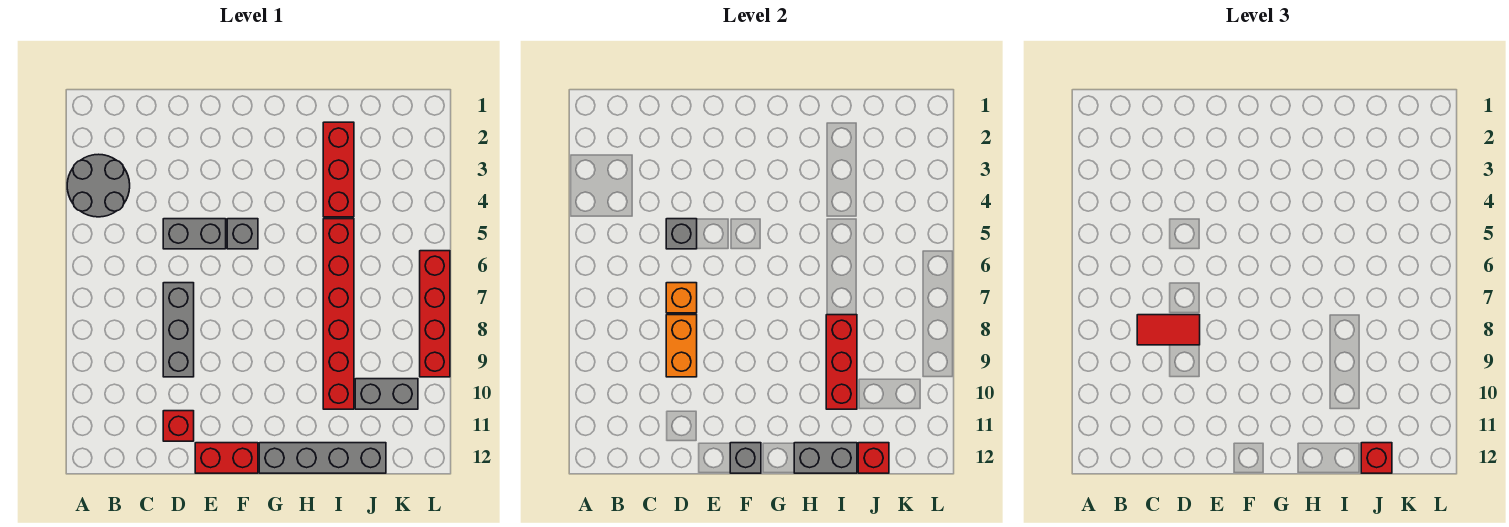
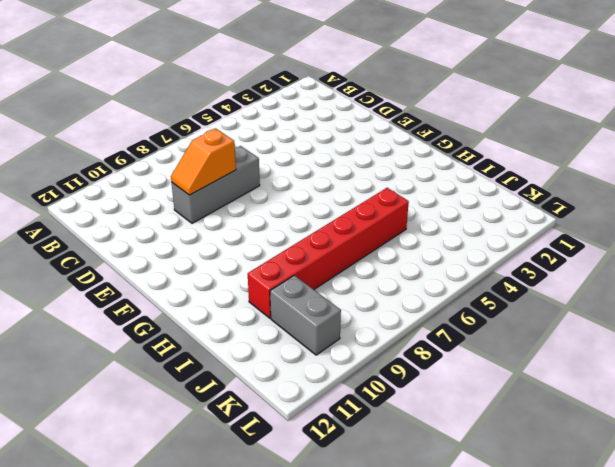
orange 1x2 slope [171,128,236,195] -> orange 1x2 brick [666,315,697,377]
none -> grey 2x2 round brick [67,154,130,217]
none -> grey 1x2 brick [163,219,226,249]
none -> red 1x1 brick [163,411,194,441]

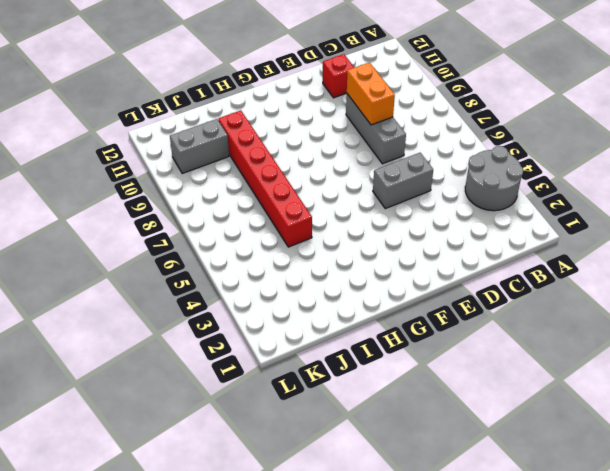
none -> red 1x2 brick [195,443,258,473]
none -> grey 1x1 brick [227,219,258,249]
none -> grey 1x4 brick [259,443,386,473]

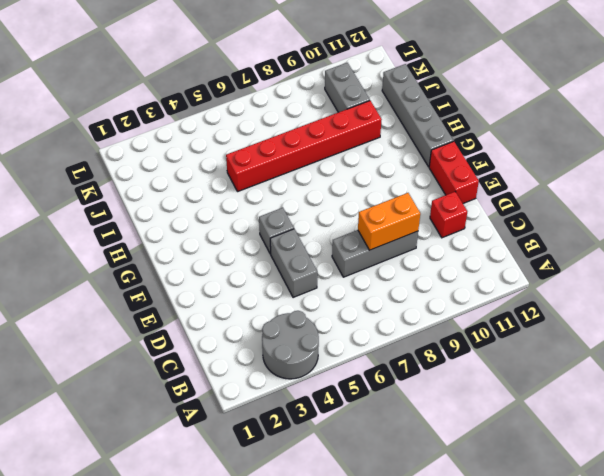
none -> red 1x3 brick [323,122,354,217]
none -> red 1x4 brick [420,251,450,377]
none -> grey 1x1 brick [666,219,697,249]

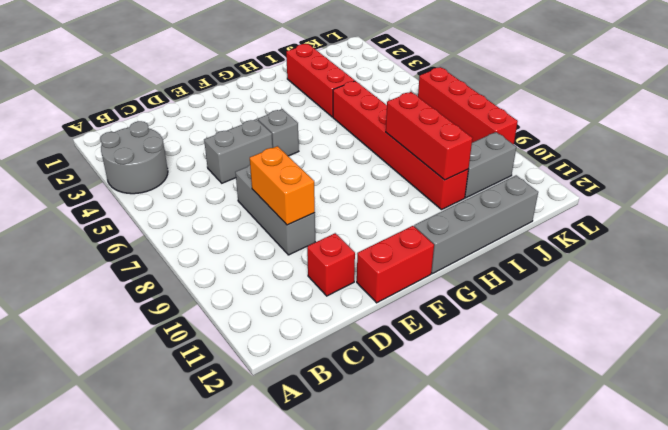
none -> grey 1x1 brick [666,219,697,249]
none -> orange 1x1 brick [666,283,697,313]
none -> grey 1x1 brick [730,443,761,473]

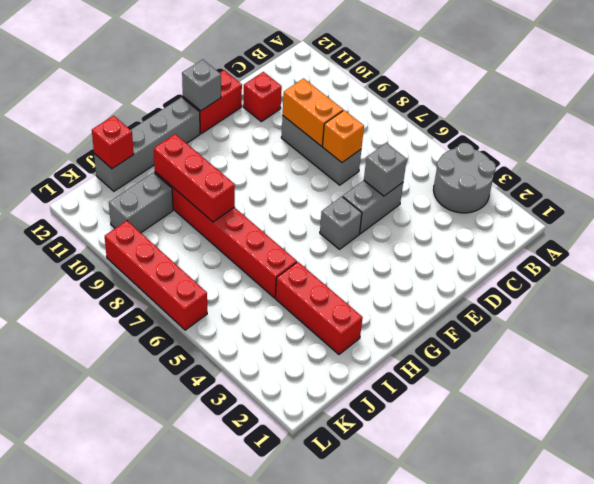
none -> grey 1x2 brick [794,443,857,473]
none -> red 1x2 tile [1137,315,1200,345]
none -> red 1x1 brick [1361,443,1392,473]

